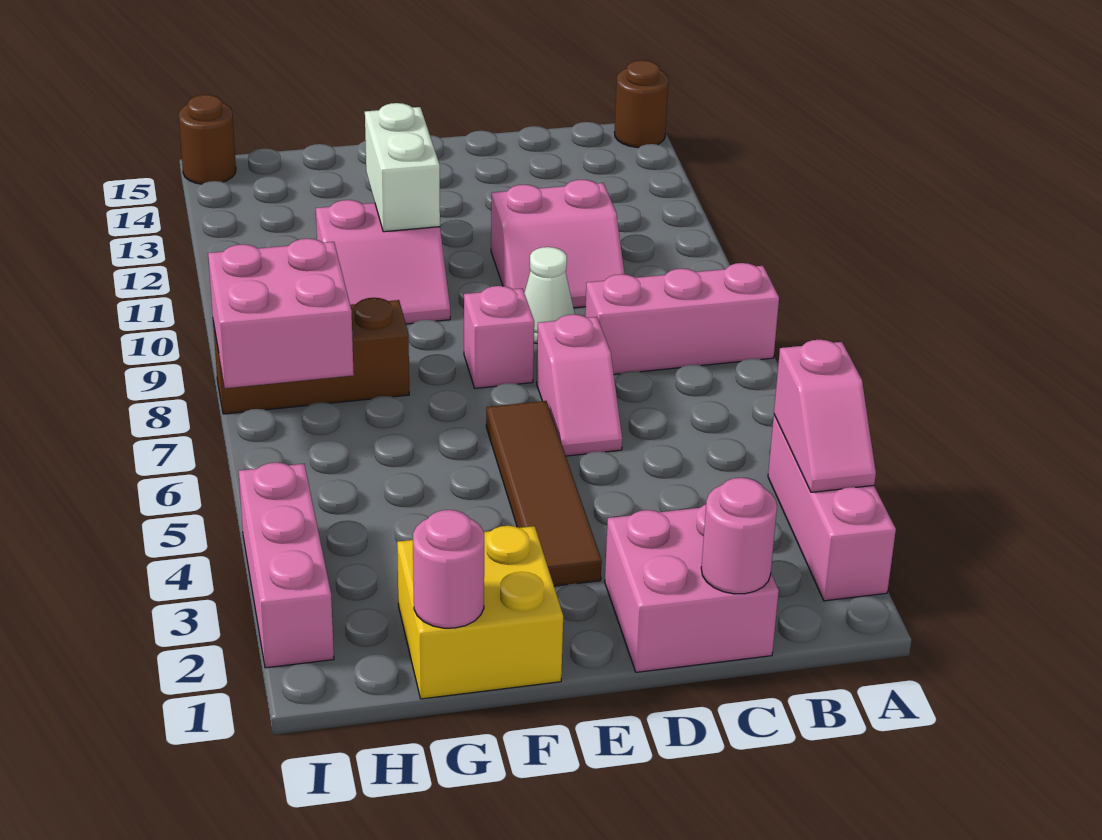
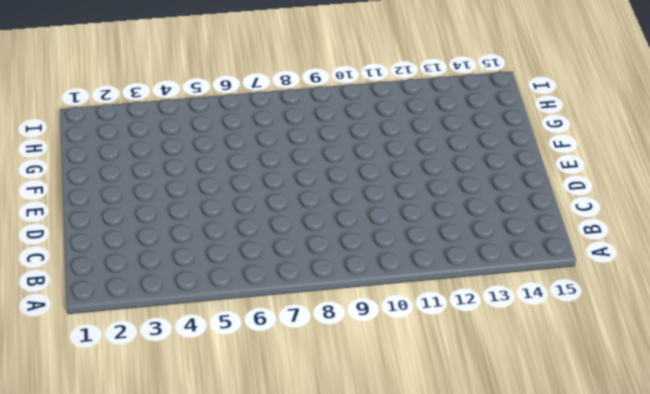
none -> pink 1x3 brick [768,415,896,601]
none -> pink 1x3 brick [585,263,779,374]
none -> brown 1x1 round brick [615,60,668,148]

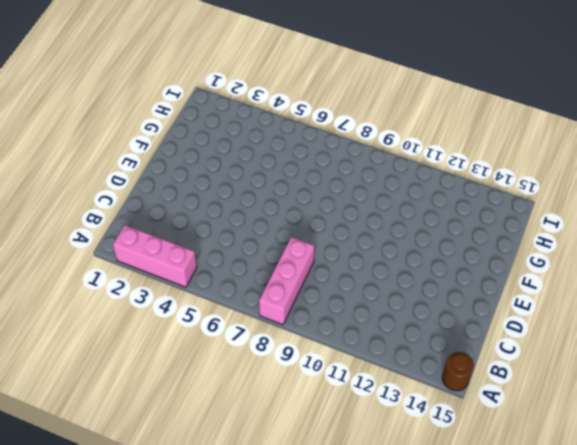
none -> pink 2x2 brick [605,505,779,672]
none -> pink 2x2 slope [491,180,625,308]
none -> pink 1x2 slope [537,314,622,456]

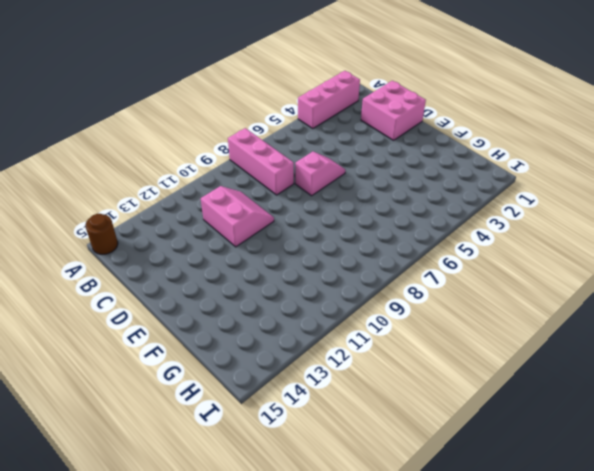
none -> white 1x1 cone [524,247,575,343]
none -> brown 1x4 tile [486,401,602,586]
none -> pink 1x1 brick [464,286,534,388]

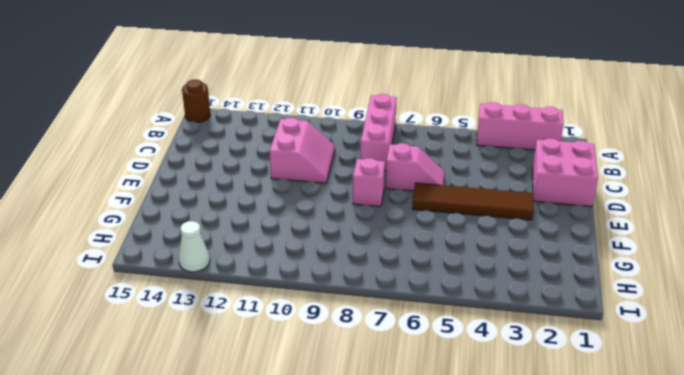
white 1x1 cone [179,221,210,272] -> white 1x1 cone moved to [524,247,575,343]
none -> yellow 2x2 brick [397,526,563,699]
none -> pink 2x2 slope [316,200,450,324]
none -> brown 1x3 brick [213,298,409,414]

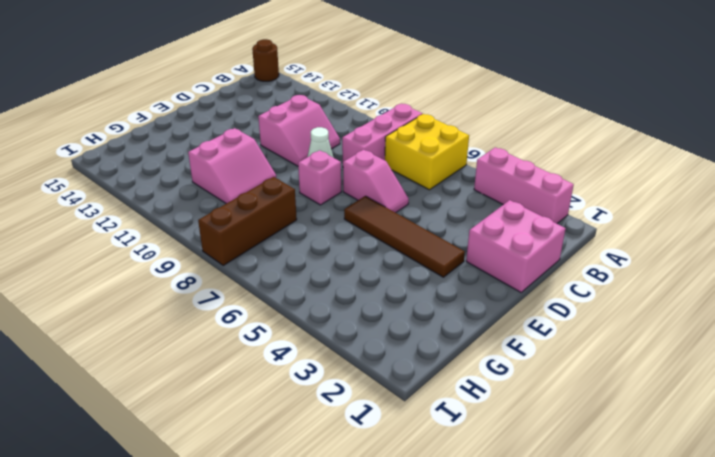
yellow 2x2 brick [385,114,469,190] -> yellow 2x2 brick moved to [397,526,563,699]
none -> pink 1x3 brick [239,463,334,668]
none -> brown 1x1 round brick [179,95,236,184]
none -> pink 1x2 slope [774,340,876,492]

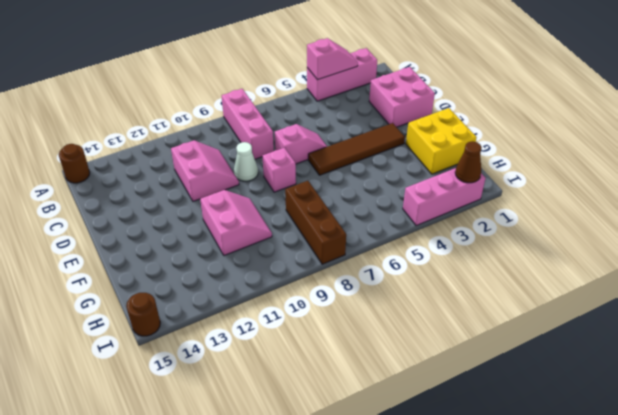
brown 1x1 cone [455,141,482,183] -> none
none -> pink 1x1 round brick [701,478,777,594]
none -> white 1x2 brick [365,103,440,232]
none -> pink 1x1 round brick [413,510,484,628]

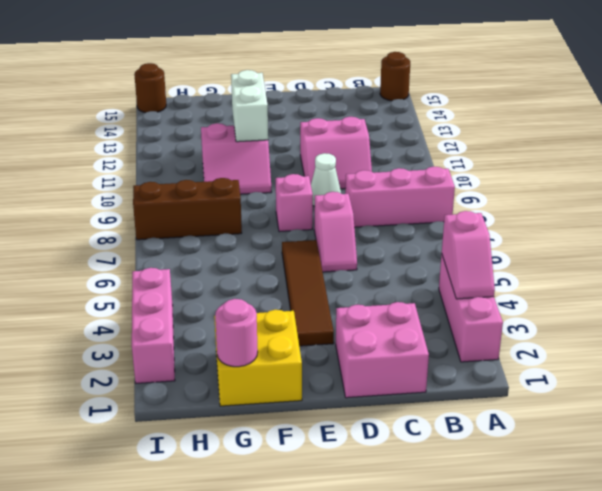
none -> pink 1x1 round brick [701,478,777,594]
none -> pink 2x2 brick [208,239,354,388]

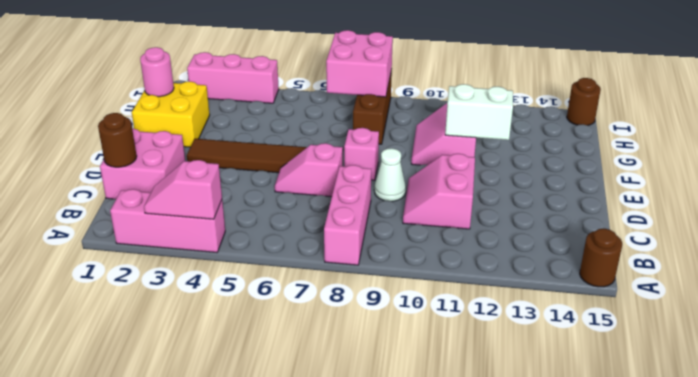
brown 1x1 round brick [98,113,137,167] -> pink 1x1 round brick [701,478,777,594]

